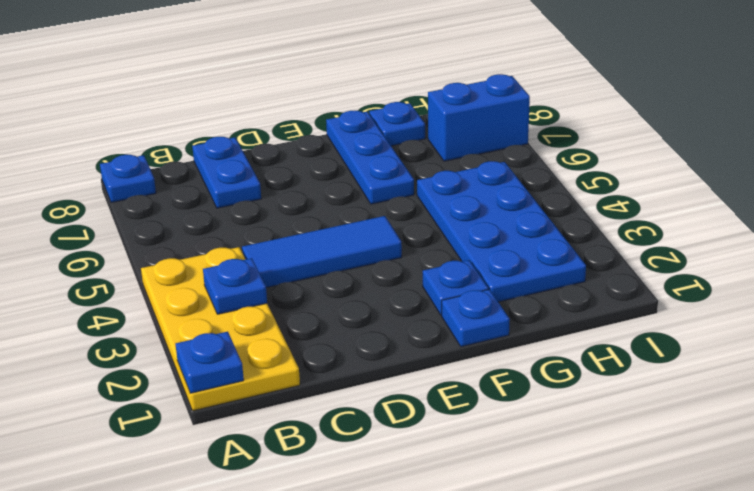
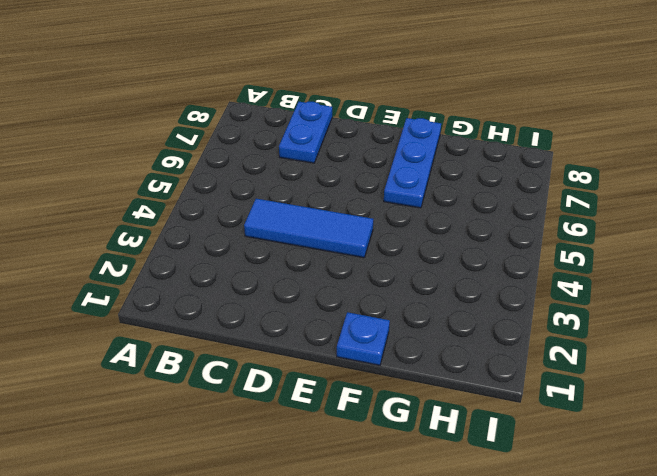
none -> yellow 2x4 plate [141,247,300,411]
none -> blue 1x1 plate [100,155,156,203]
none -> blue 1x1 plate [423,260,488,315]

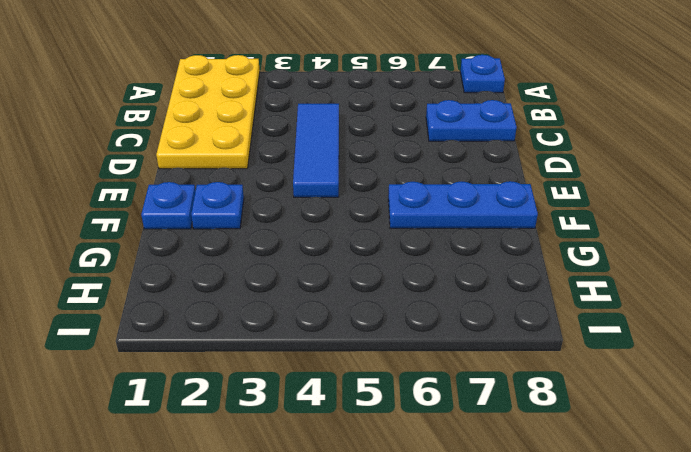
yellow 2x4 plate [156,55,260,169] -> yellow 2x4 plate turned to [141,247,300,411]
none -> blue 2x4 plate [417,161,586,302]
none -> blue 1x1 plate [369,102,425,146]
none -> blue 1x2 brick [428,74,530,161]

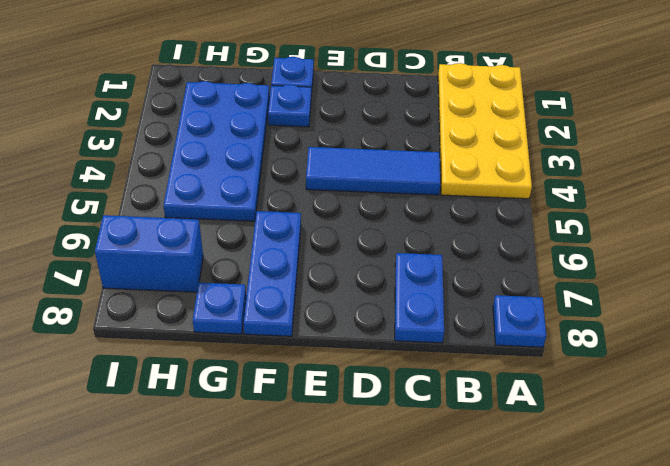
none -> blue 1x1 plate [176,332,244,393]
none -> blue 1x1 plate [203,258,267,314]

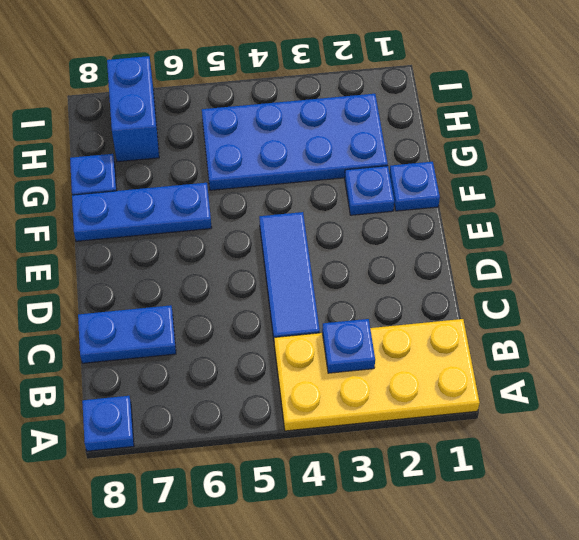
none -> blue 1x1 plate [176,332,244,393]

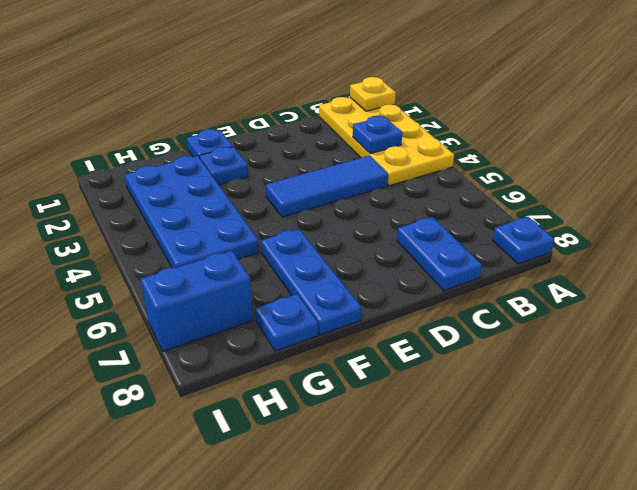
yellow 1x1 plate [350,77,396,111] -> blue 1x1 plate [176,332,244,393]

